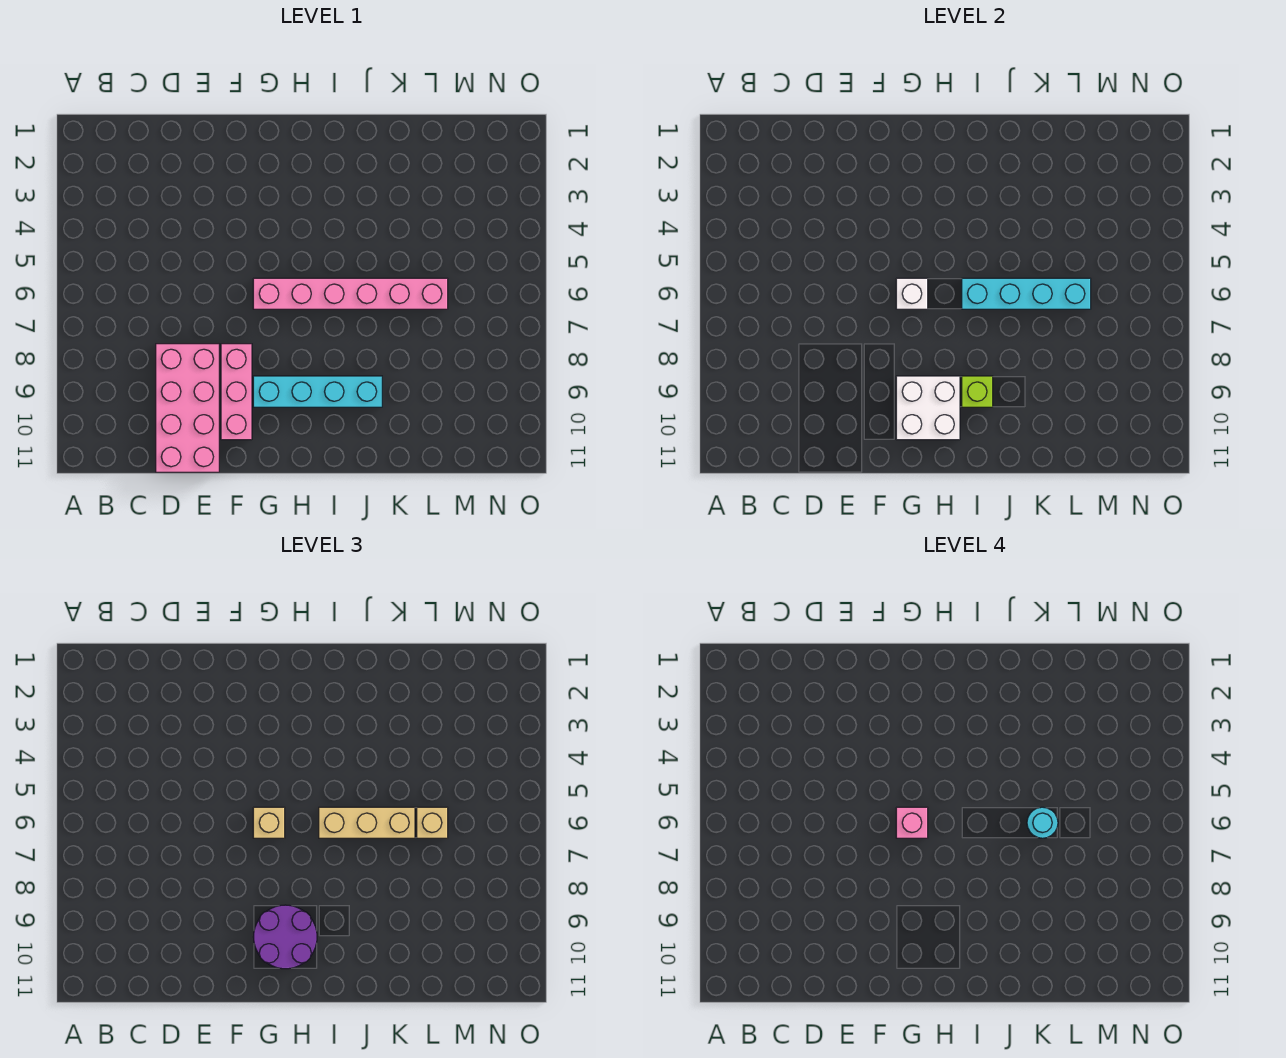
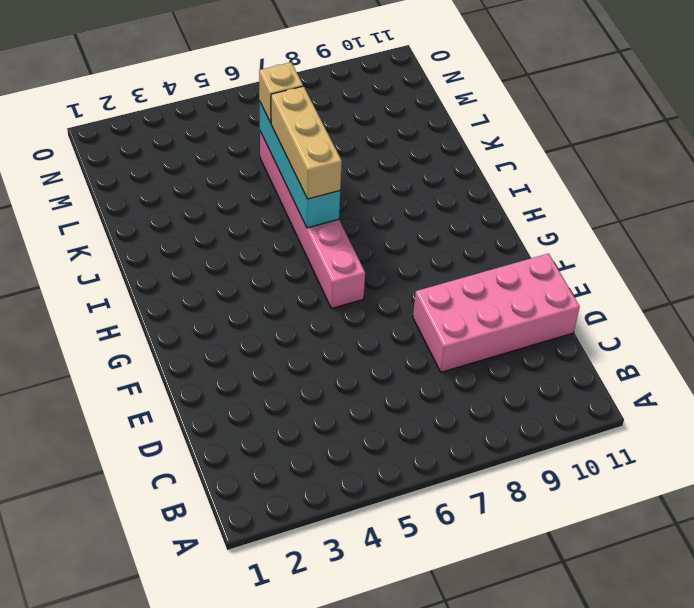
none -> pink 1x3 brick [221,344,252,440]
none -> cyan 1x4 brick [253,376,382,407]
none -> white 1x1 brick [896,278,928,309]

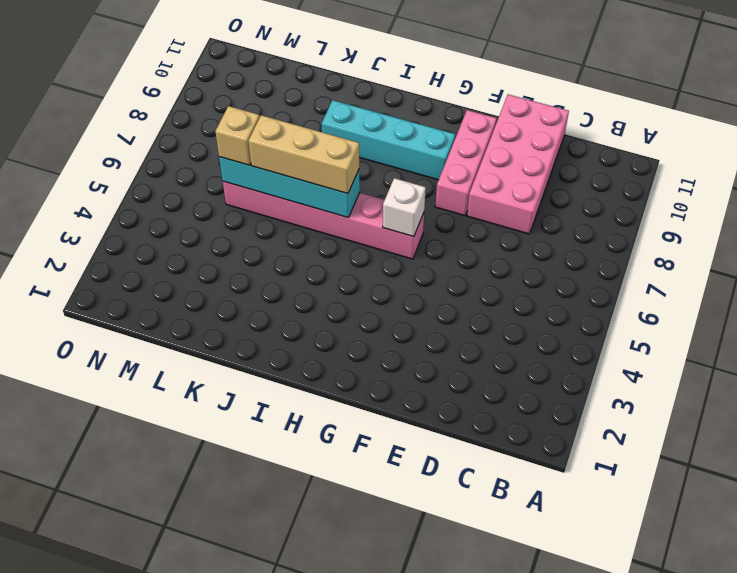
none -> white 2x2 brick [896,376,960,440]
none -> lime 1x1 brick [962,376,993,407]
none -> tan 1x1 brick [253,807,285,838]

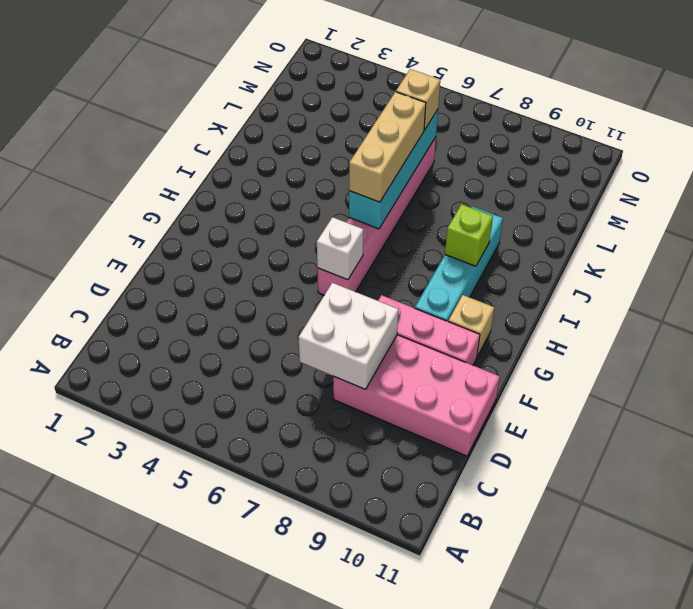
white 2x2 brick [299,283,398,390] -> white 2x2 brick moved to [896,376,960,440]
tan 1x1 brick [448,295,494,357] -> tan 1x1 brick moved to [253,807,285,838]
none -> purple 2x2 round brick [254,905,317,969]
none -> pink 1x1 brick [896,807,928,838]
none -> cyan 1x1 round brick [1027,807,1058,838]

